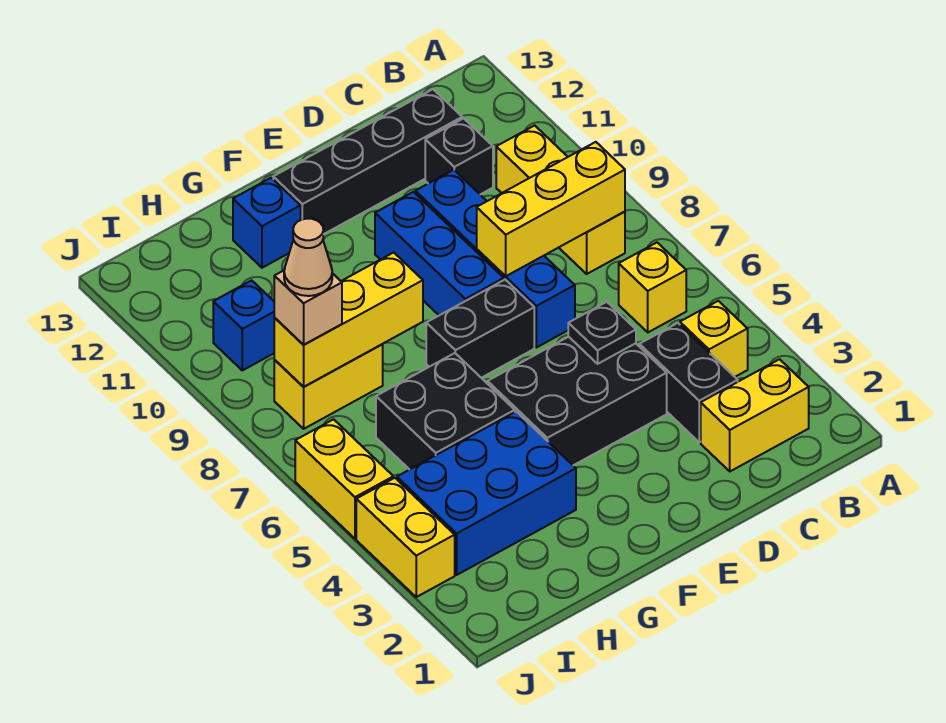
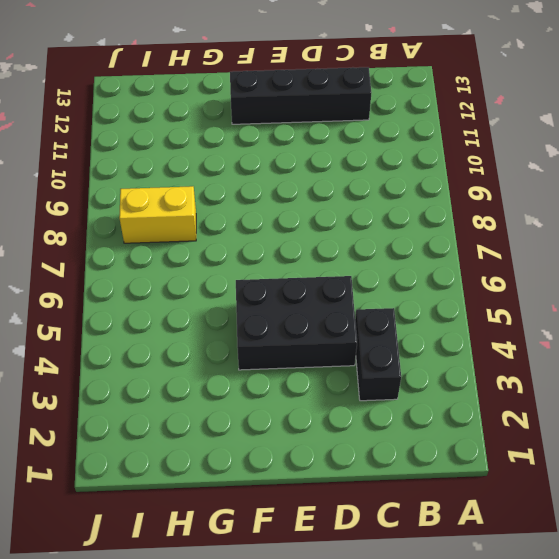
none -> yellow 1x2 brick [701,359,809,471]
none -> yellow 1x1 brick [680,301,748,377]
none -> yellow 1x1 brick [619,243,686,332]

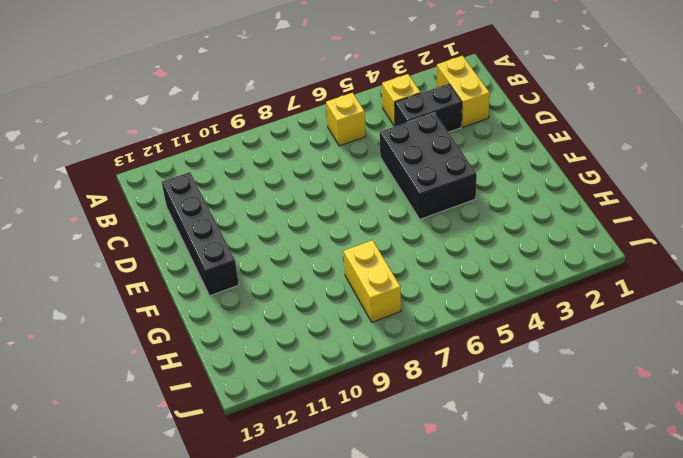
none -> yellow 1x3 brick [496,125,625,274]
none -> black 1x1 brick [425,118,493,194]
none -> blue 1x4 brick [415,170,575,347]

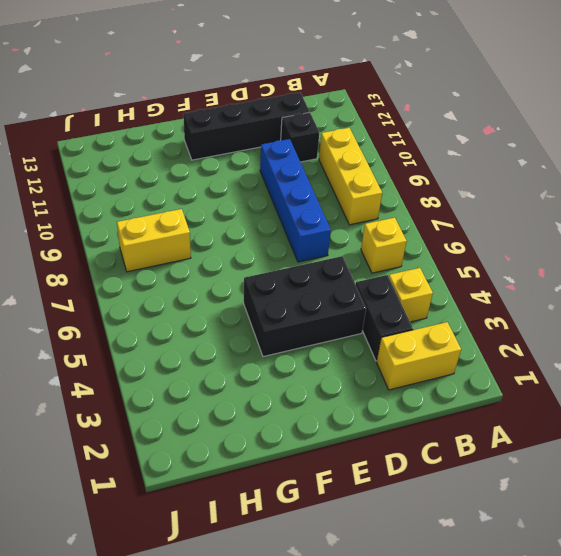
none -> black 1x2 brick [426,280,534,378]
none -> blue 1x3 brick [375,192,504,315]
none -> blue 2x3 brick [397,412,576,575]

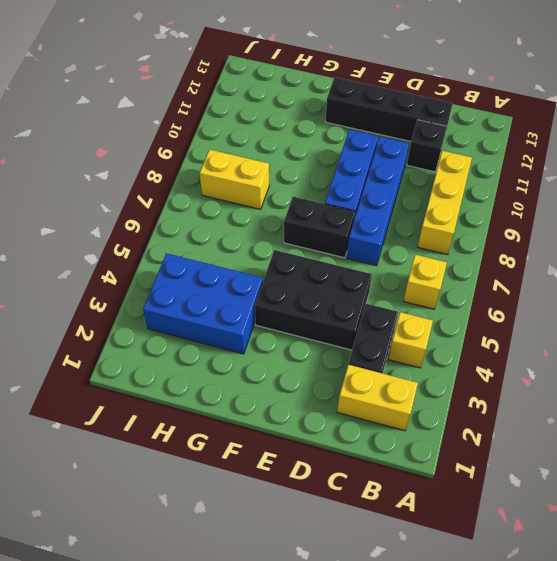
none -> black 2x2 brick [376,353,515,470]
none -> blue 1x1 brick [233,178,301,268]
none -> blue 1x1 brick [213,280,275,370]

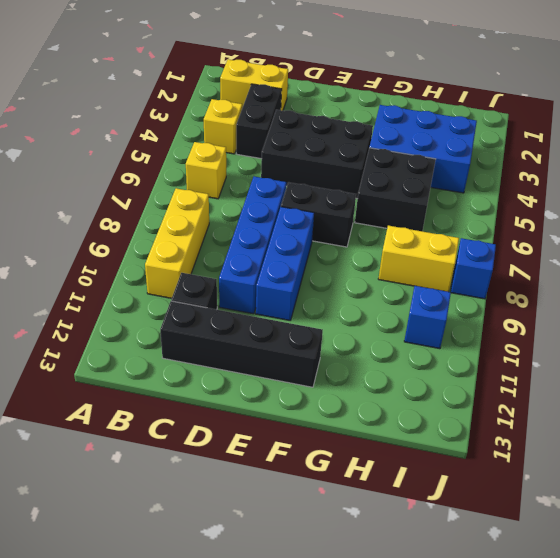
blue 1x1 brick [451,238,496,299] -> blue 1x1 brick moved to [233,178,301,268]
none -> yellow 1x2 brick [356,478,455,597]
none -> yellow 1x2 brick [295,419,393,539]
none -> yellow 1x3 brick [477,142,625,276]

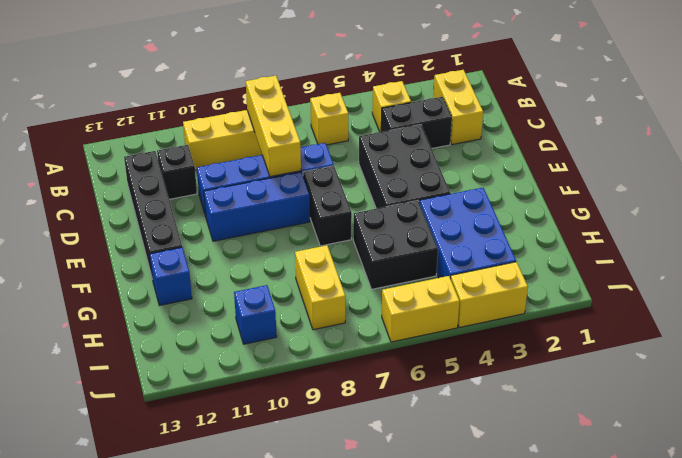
none -> black 1x1 plate [568,302,636,364]
none -> yellow 1x3 brick [274,252,423,387]
none -> tan 1x1 brick [274,271,342,345]

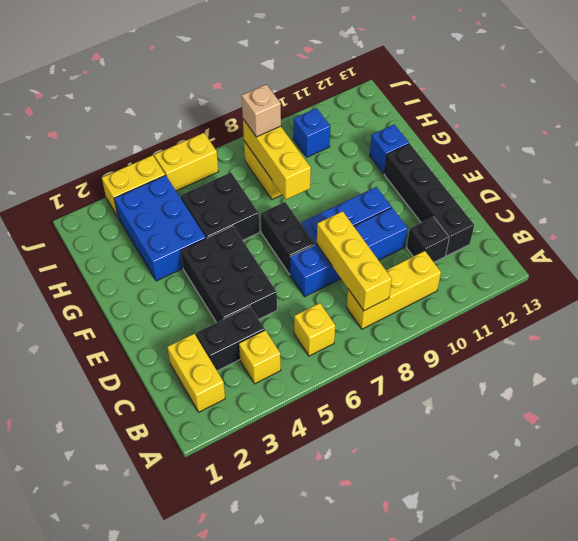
none -> black 1x1 plate [568,302,636,364]
none -> tan 1x1 cone [284,219,332,296]

